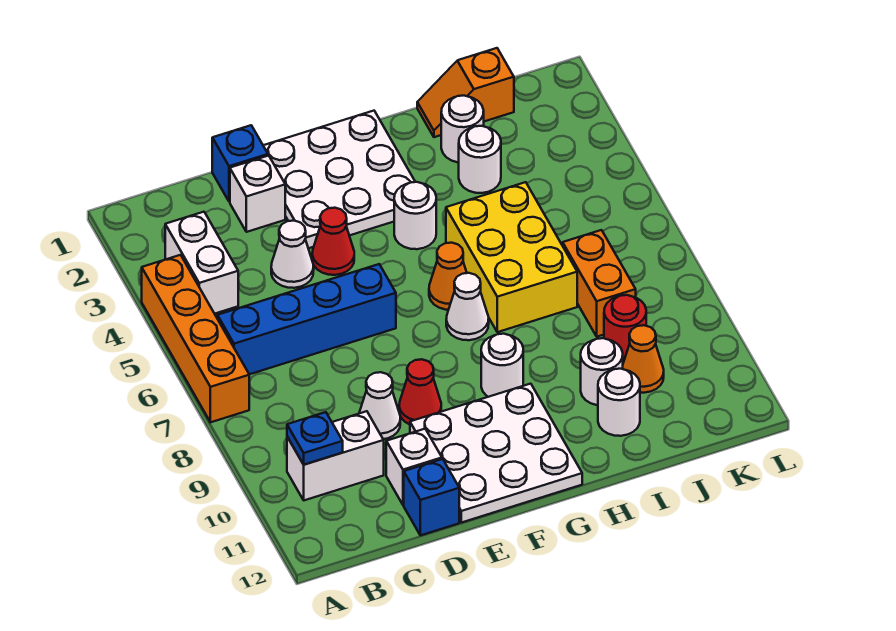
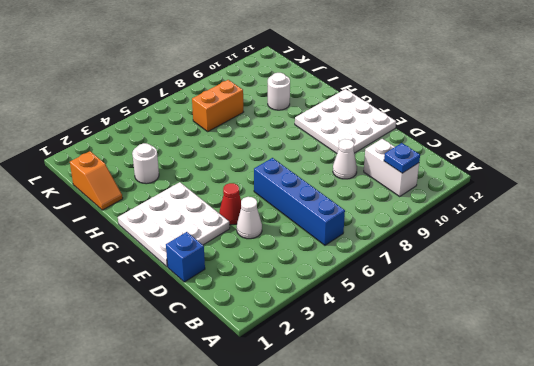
none -> orange 1x4 brick [142,255,249,422]
none -> white 1x2 brick [165,212,238,314]
none -> white 1x1 brick [230,156,285,232]

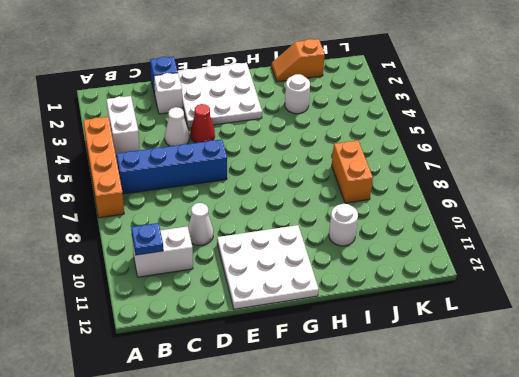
none -> white 1x1 brick [386,429,442,505]
none -> blue 1x1 brick [404,459,459,535]
none -> red 1x1 cone [399,359,441,425]

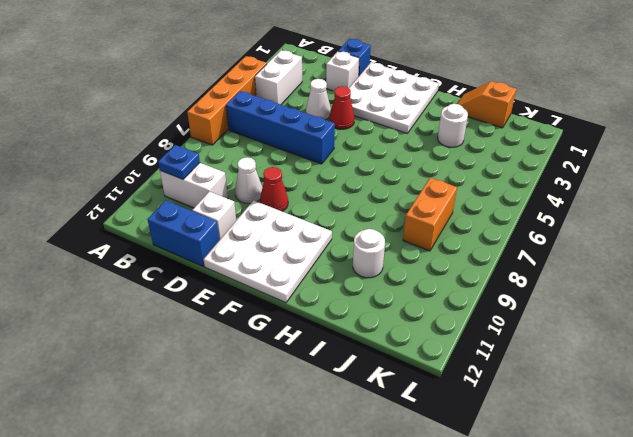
blue 1x2 brick [147,200,219,266] -> blue 1x1 brick [404,459,459,535]
none -> white 1x1 round brick [394,182,436,249]
none -> orange 1x1 cone [429,243,467,310]
none -> white 1x1 cone [446,273,489,340]

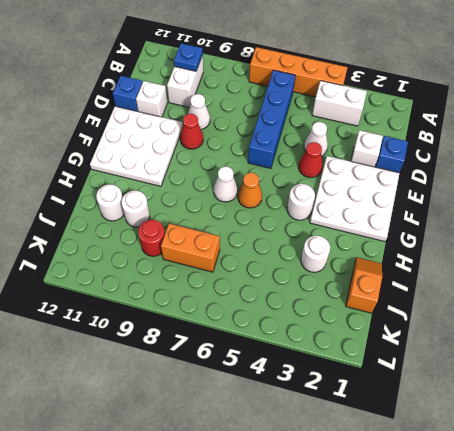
none -> white 1x1 round brick [481,334,523,397]
none -> yellow 2x3 brick [446,182,577,332]
none -> white 1x1 round brick [441,96,484,162]

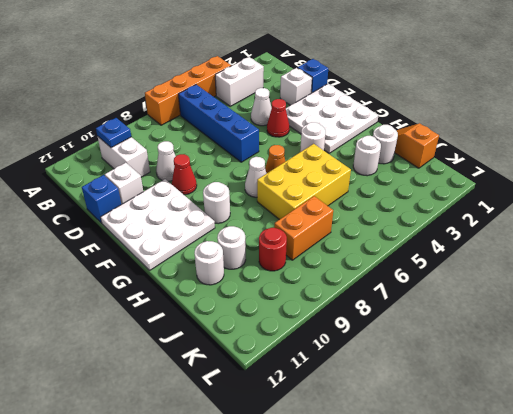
none -> orange 1x1 cone [623,325,664,393]

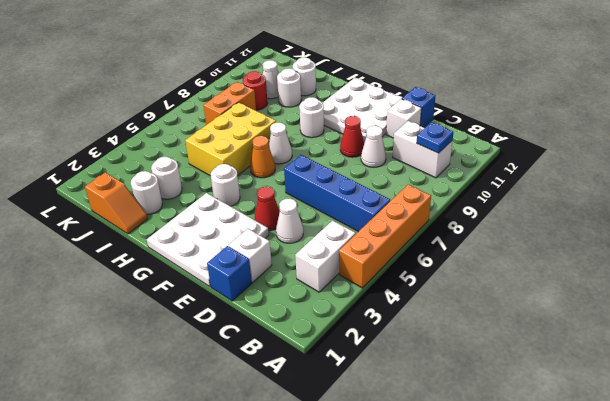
white 1x1 cone [263,60,278,99] -> orange 1x1 cone [623,325,664,393]

